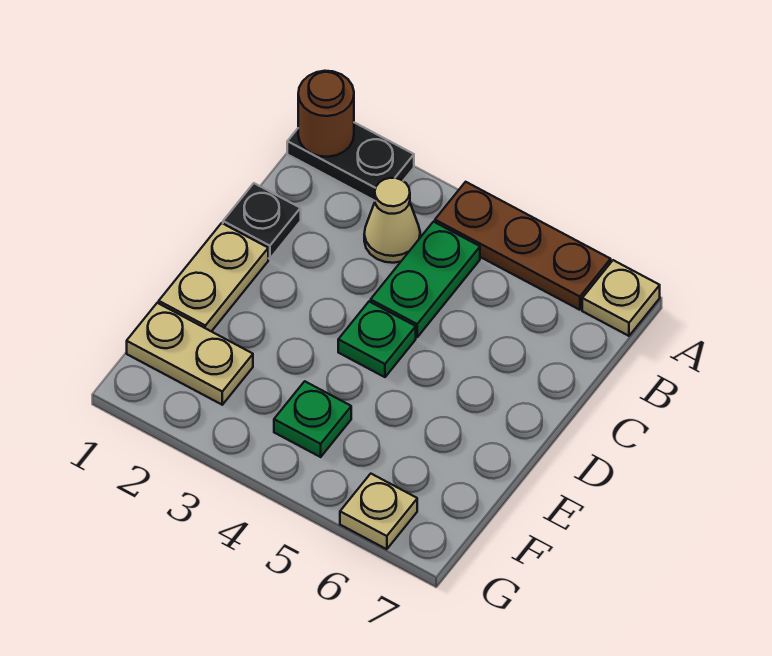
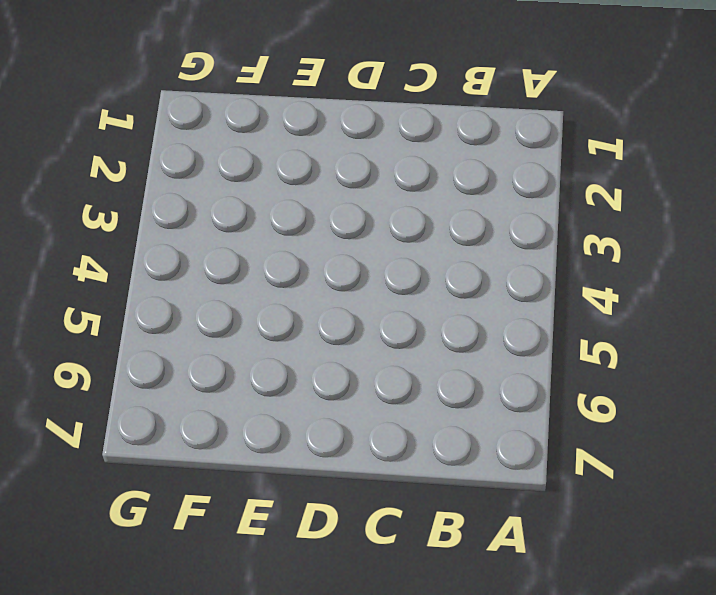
none -> black 1x2 plate [287,123,414,201]
none -> brown 1x3 plate [435,182,611,310]
none -> tan 1x1 plate [582,260,660,336]

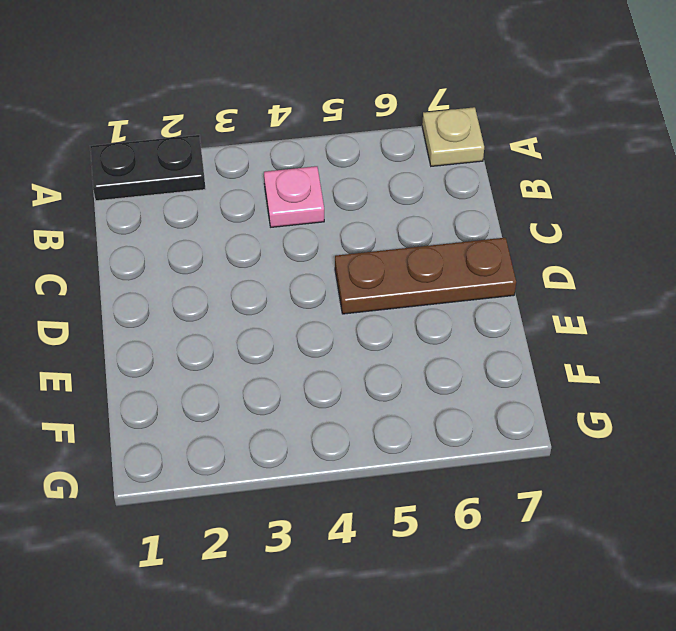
pink 1x1 plate [264,166,324,227] -> green 1x2 plate [371,222,480,337]
brown 1x3 plate [335,238,516,314] -> brown 1x3 plate moved to [435,182,611,310]
none -> tan 1x1 cone [364,178,420,263]
none -> black 1x1 plate [223,183,301,259]
none -> tan 1x2 plate [159,223,268,331]

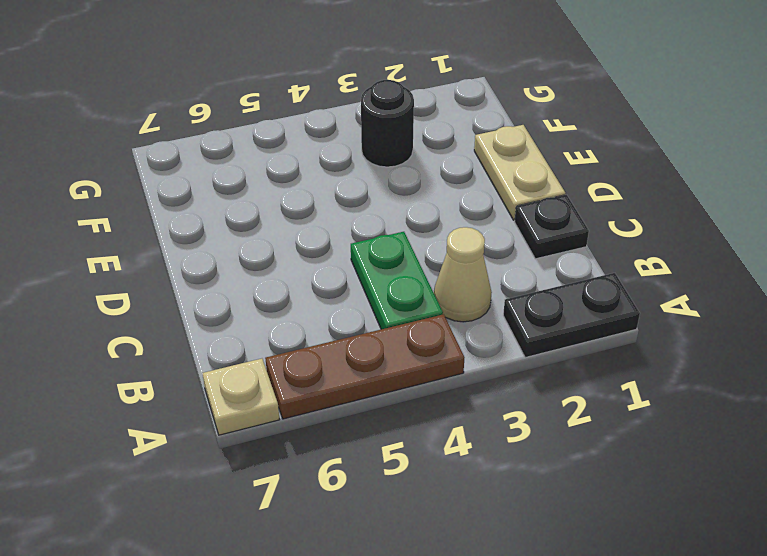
black 1x1 round brick [361,80,414,167] -> none
none -> green 1x1 plate [338,302,416,377]
none -> tan 1x2 plate [127,303,253,405]
none -> green 1x1 plate [274,381,351,457]

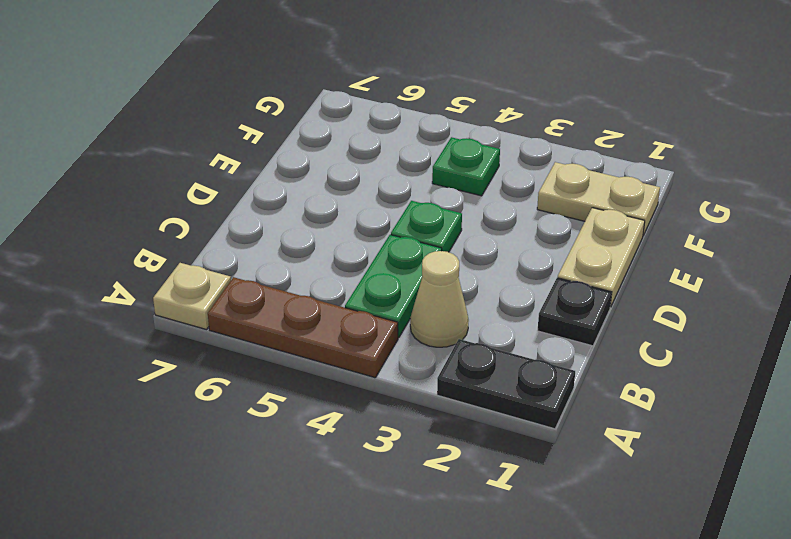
none -> tan 1x1 plate [340,474,417,549]
none -> brown 1x1 round brick [298,71,354,157]

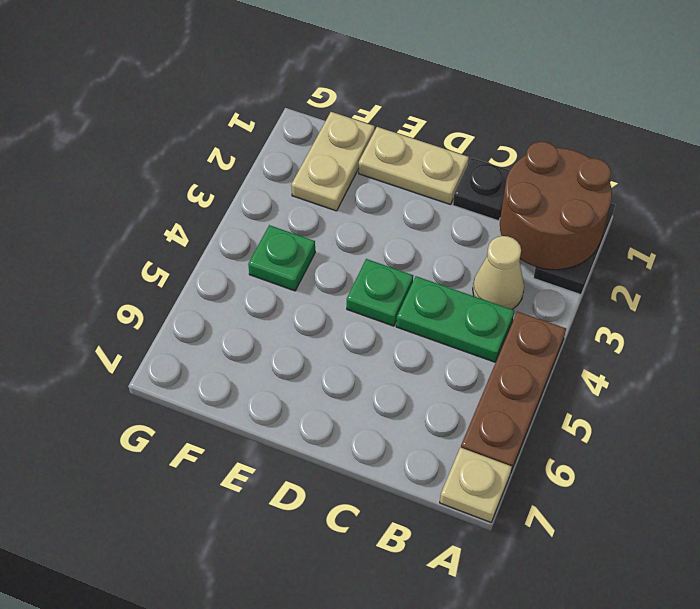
brown 2x2 round brick [500,142,612,270] -> brown 1x1 round brick [298,71,354,157]
none -> tan 1x1 plate [340,474,417,549]

